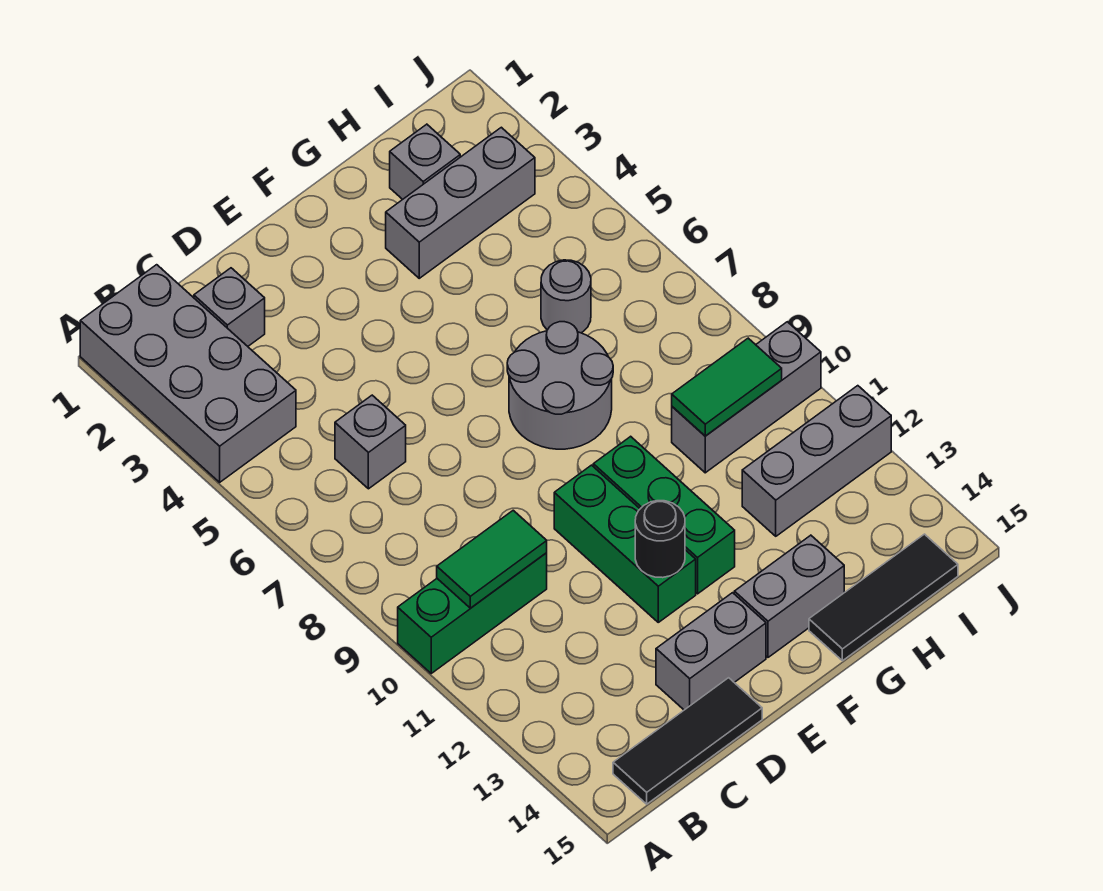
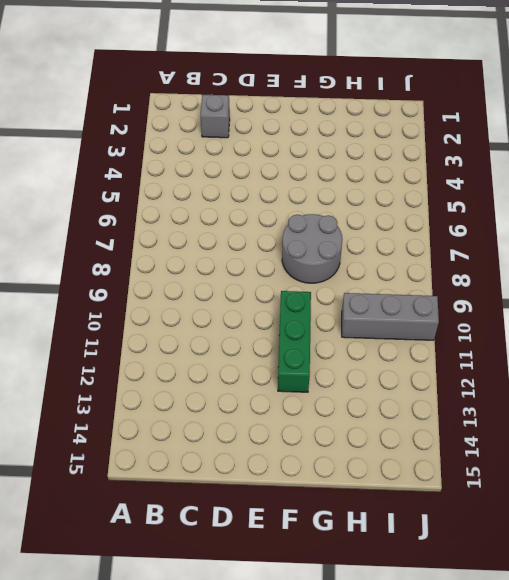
none -> grey 2x4 brick [80,265,296,482]
none -> green 1x3 brick [398,553,547,673]
none -> black 1x3 tile [613,678,762,804]

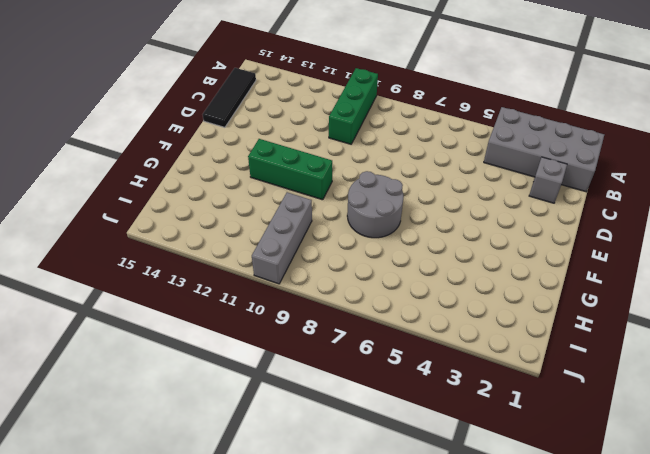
none -> grey 1x1 brick [335,395,406,489]
none -> grey 1x2 brick [656,593,766,710]
none -> green 1x3 brick [554,465,696,622]

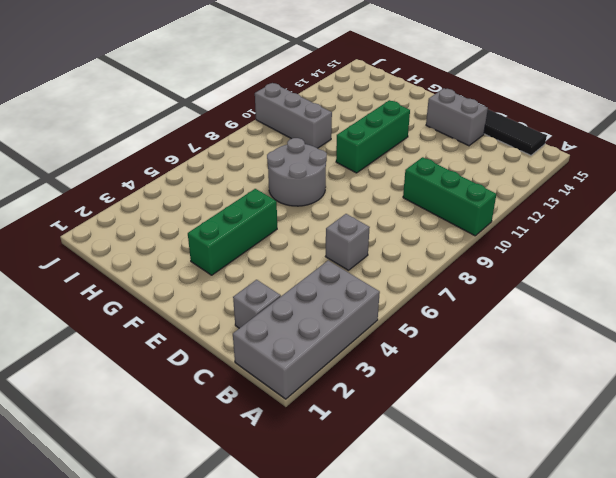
green 1x3 brick [188,189,277,275] -> green 1x3 brick moved to [554,465,696,622]
none -> grey 1x2 brick [734,535,844,657]
none -> grey 1x3 brick [386,127,535,278]
none -> black 1x3 tile [809,534,958,661]

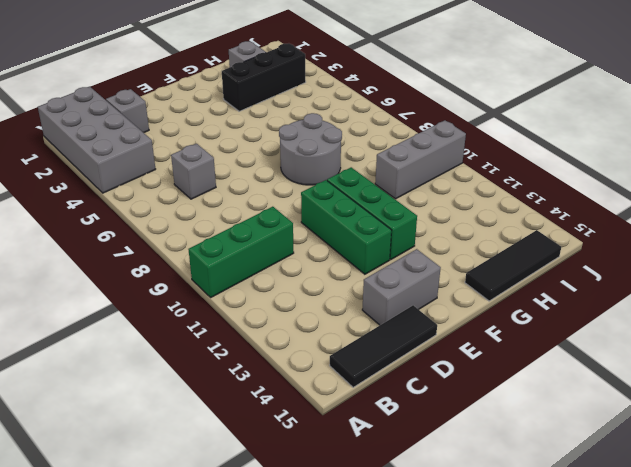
black 1x3 brick [222,44,306,111] -> grey 1x3 brick [386,127,535,278]
none -> grey 1x2 brick [734,535,844,657]
none -> grey 1x1 round brick [541,260,591,333]
none -> grey 1x3 brick [742,386,891,536]

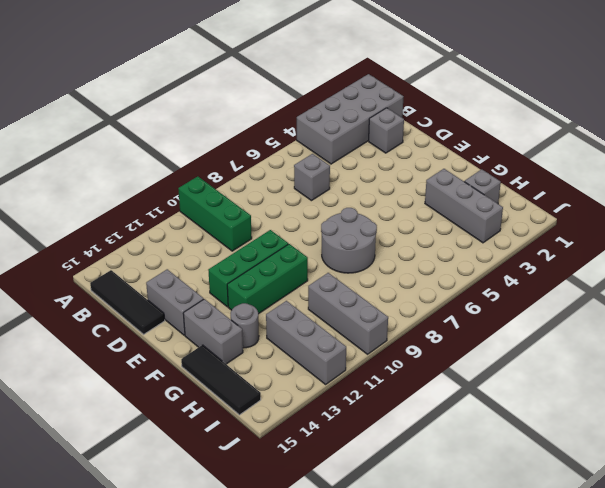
grey 1x1 round brick [231,303,259,348] -> grey 1x1 round brick moved to [541,260,591,333]
none -> green 1x2 tile [437,510,547,608]
none -> black 1x1 round brick [635,501,685,578]
none -> green 1x2 tile [672,338,782,436]

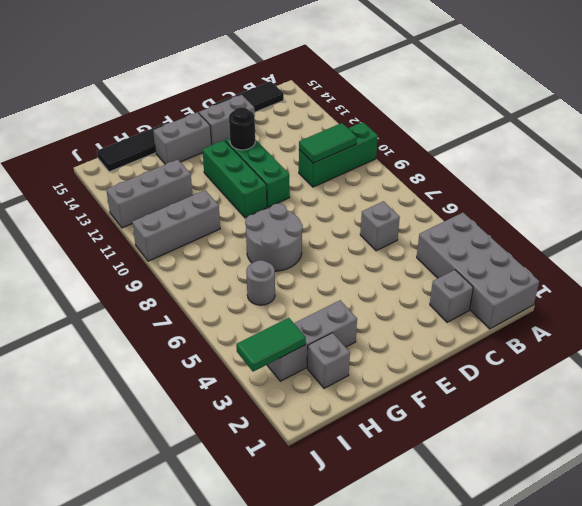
green 1x2 tile [236,318,306,372] -> green 1x2 tile moved to [672,338,782,436]

